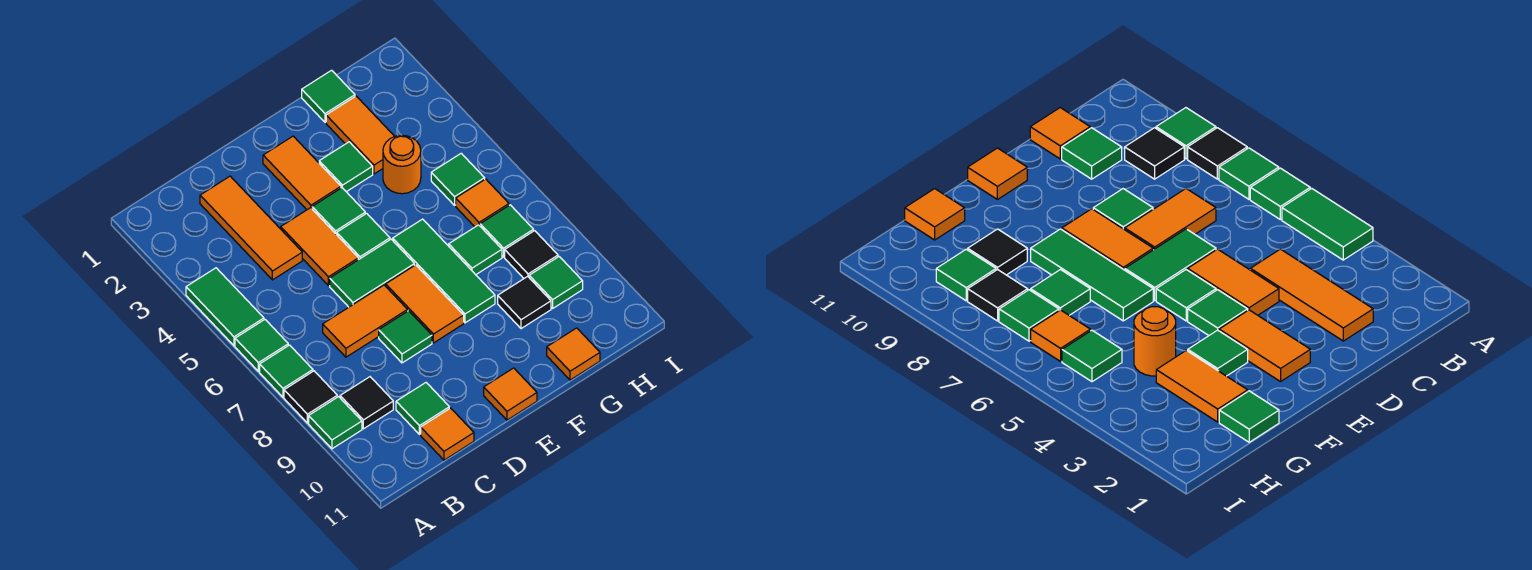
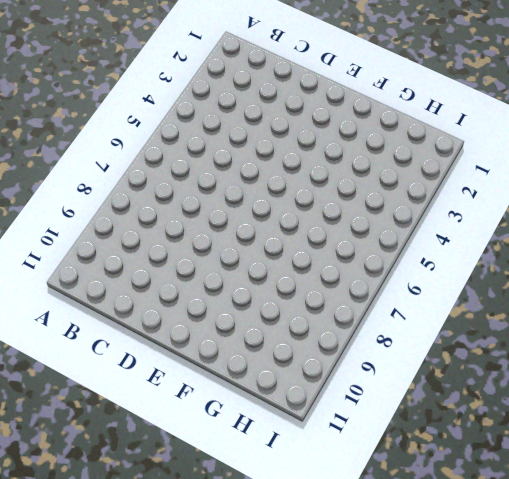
none -> green 1x2 tile [186,268,264,346]
none -> green 1x1 tile [235,320,288,371]
none -> green 1x1 tile [260,345,313,397]
none -> black 1x1 tile [284,371,337,423]

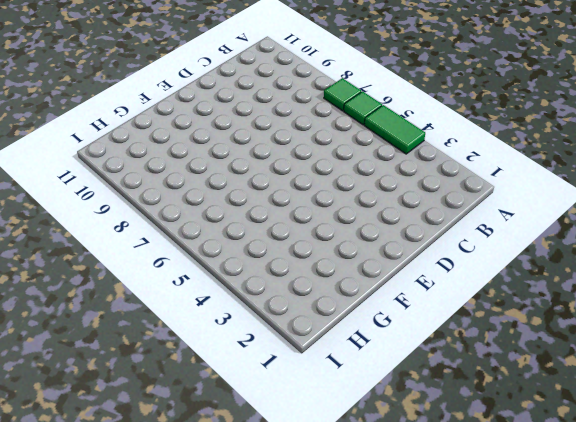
none -> black 1x1 tile [284,371,337,423]
none -> green 1x1 tile [309,397,362,449]
none -> black 1x1 tile [340,377,393,429]
none -> orange 1x3 tile [200,176,302,280]

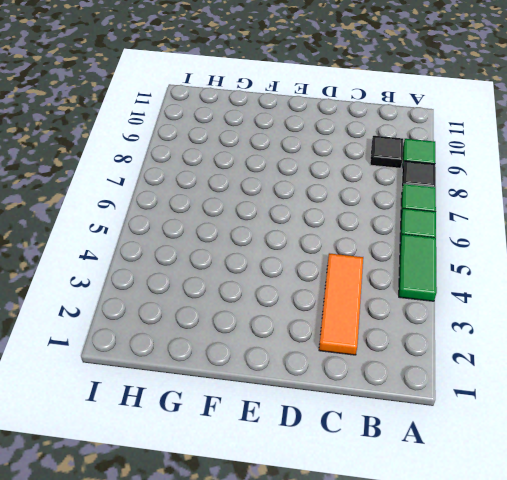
none -> orange 1x2 tile [323,285,407,357]
none -> green 1x1 tile [396,383,449,434]
none -> orange 1x1 tile [421,408,474,460]
none -> orange 1x2 tile [281,208,358,286]

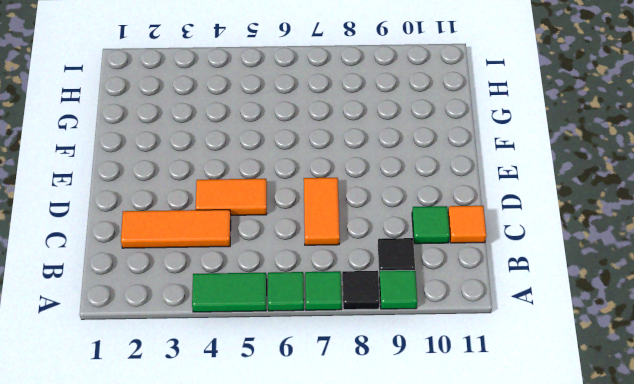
none -> green 1x2 tile [330,239,414,307]
none -> green 1x1 tile [379,311,432,363]
none -> orange 1x2 tile [263,136,341,210]
none -> green 1x1 tile [312,188,365,235]

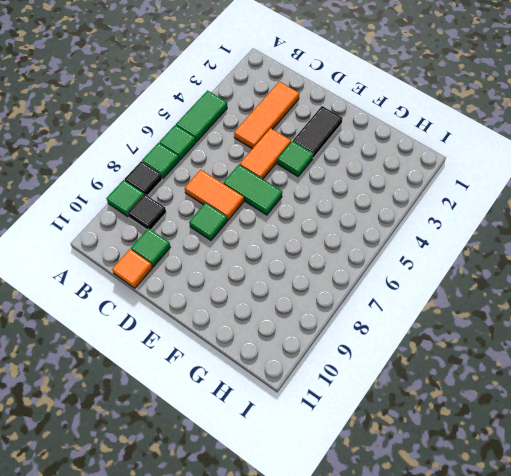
black 1x2 tile [293,106,343,158] -> orange 1x2 tile [263,136,341,210]
none -> green 1x1 tile [337,213,390,260]
none -> orange 1x2 tile [386,265,464,343]
none -> orange 1x1 tile [484,368,537,420]
none -> green 1x1 tile [319,142,373,192]

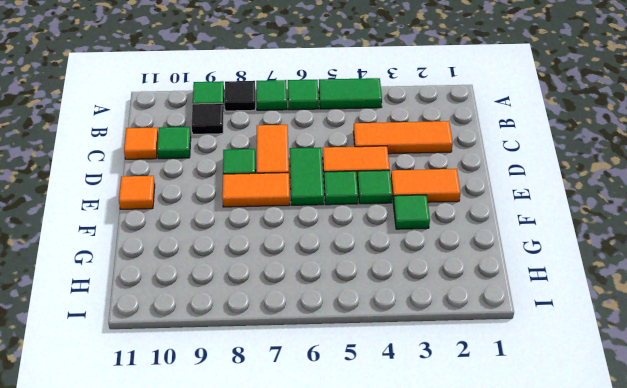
none -> green 1x3 tile [393,219,495,323]
none -> green 1x1 tile [302,70,355,122]
none -> orange 1x2 tile [326,96,395,174]
none -> orange 1x1 round brick [383,135,421,194]

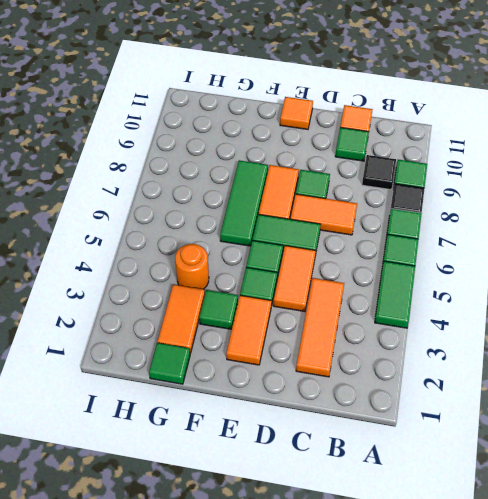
none -> green 1x1 tile [449,225,502,275]
none -> black 1x1 tile [498,276,551,329]
none -> orange 1x1 tile [547,328,600,380]
none -> green 1x1 tile [431,153,485,205]

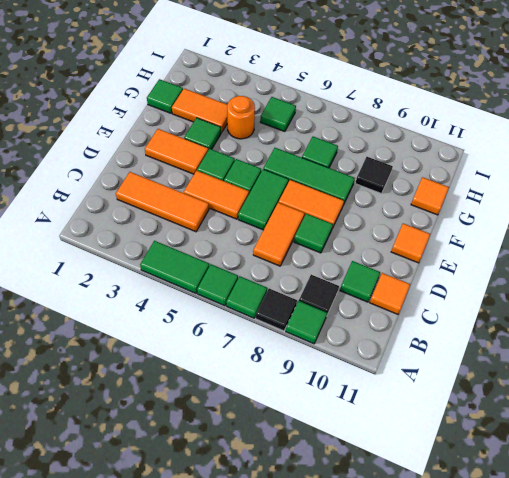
none -> orange 1x1 tile [456,179,509,227]
none -> green 1x1 tile [480,205,534,257]
none -> black 1x1 tile [505,231,558,278]
none -> green 1x1 tile [529,257,583,308]

